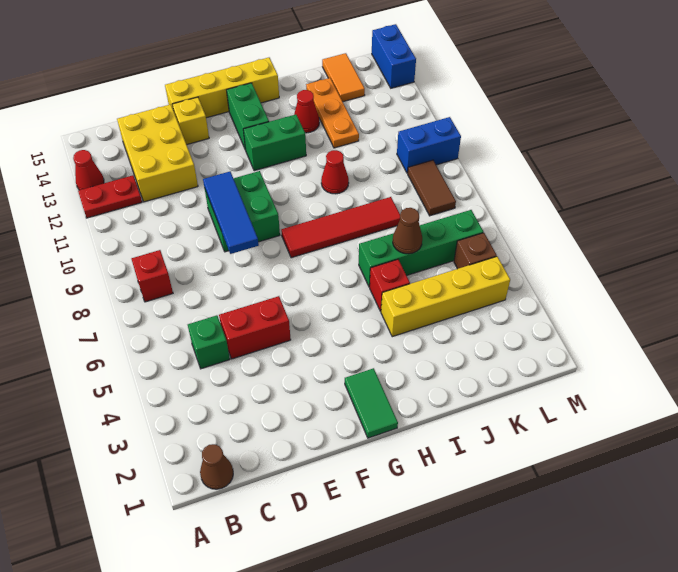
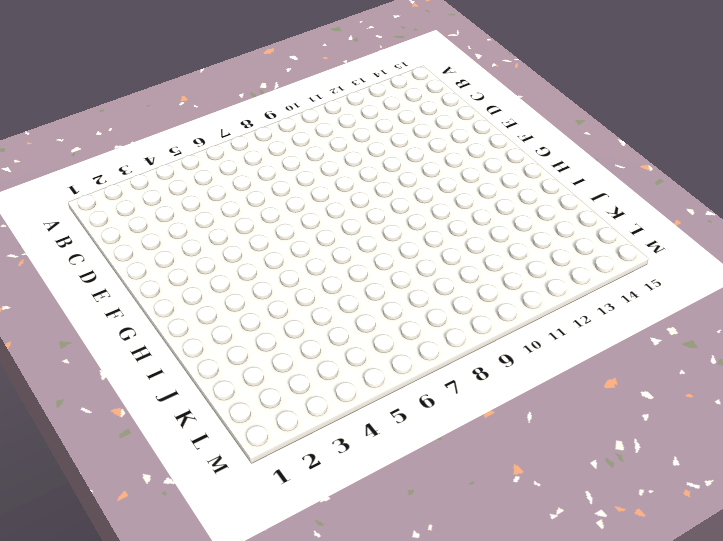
none -> red 1x2 plate [78,175,142,218]
none -> red 1x1 cone [73,150,104,190]
none -> brown 1x1 cone [200,444,233,489]

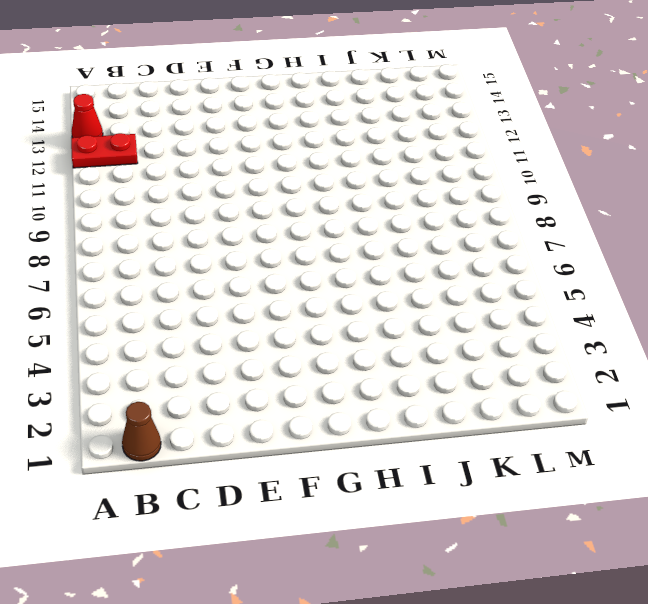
none -> red 1x1 brick [132,250,173,302]
none -> green 1x1 brick [188,315,230,369]
none -> yellow 2x3 brick [117,104,198,202]

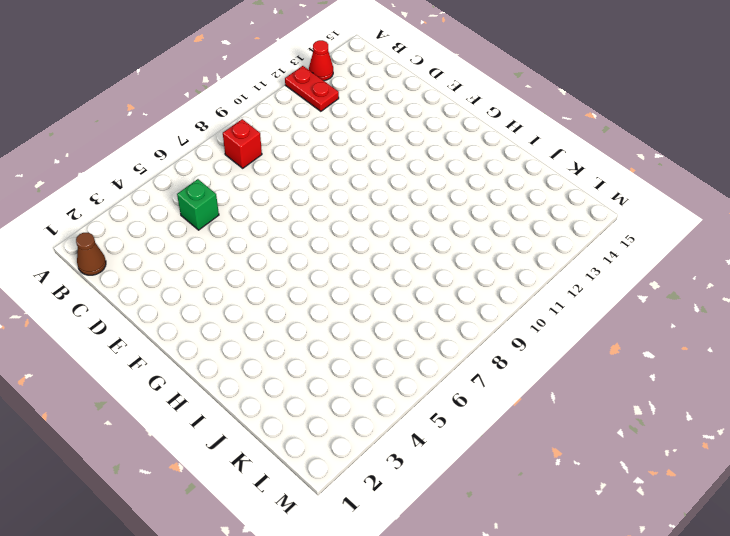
none -> yellow 2x3 brick [117,104,198,202]
none -> red 1x2 brick [219,296,291,359]
none -> green 2x2 brick [205,171,280,252]

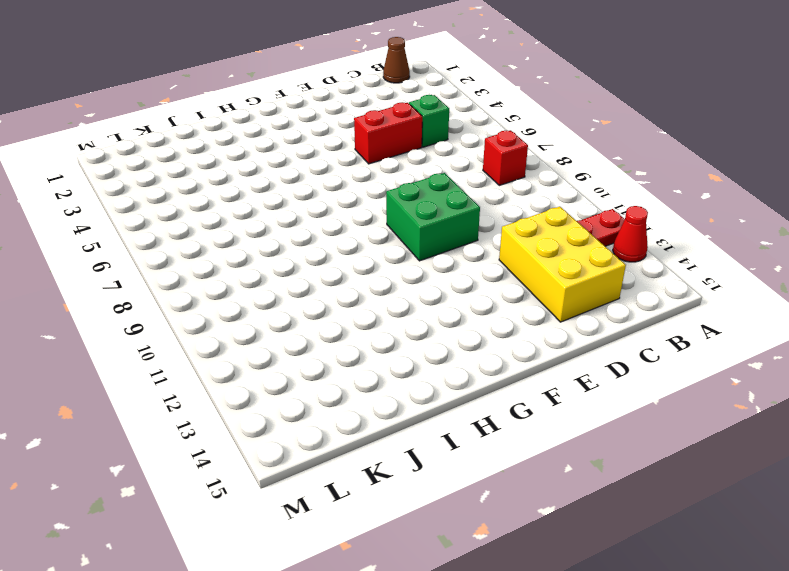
none -> yellow 1x1 brick [172,97,209,145]
none -> yellow 1x4 brick [165,58,279,118]
none -> green 1x2 tile [345,368,398,438]

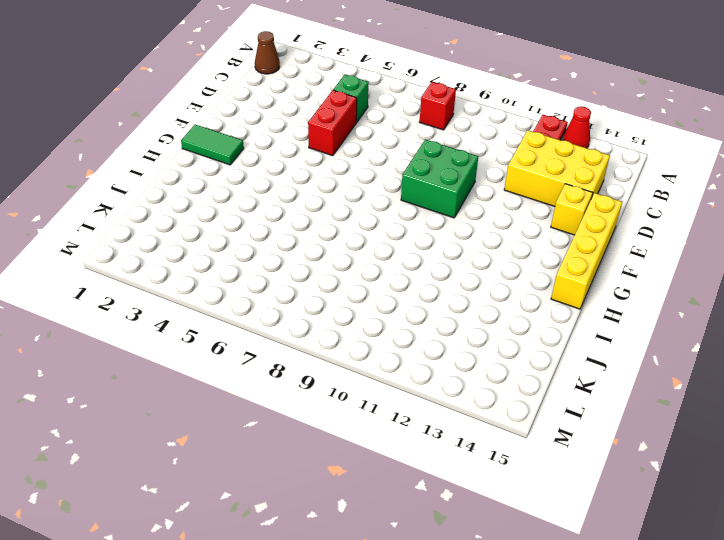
none -> red 1x4 tile [281,197,400,258]
none -> green 1x2 brick [243,115,306,171]
none -> green 1x2 brick [227,83,269,150]

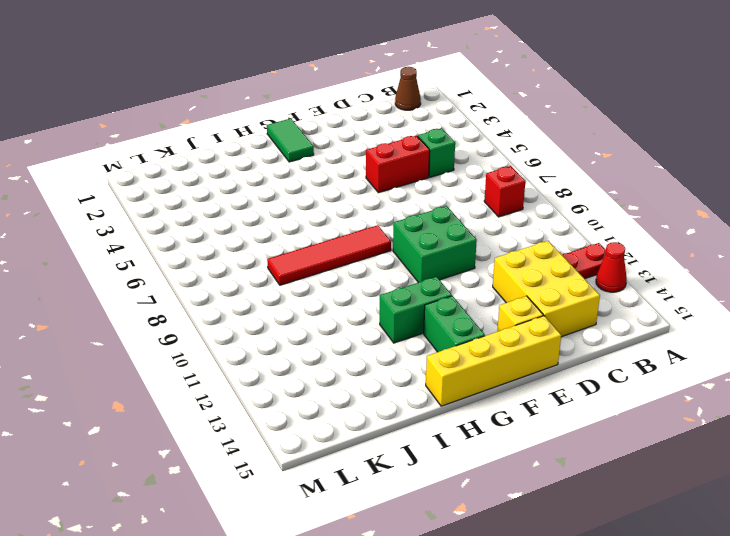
none -> yellow 1x4 brick [381,257,510,337]
none -> red 1x1 brick [370,259,410,311]
none -> green 1x4 brick [359,210,483,287]

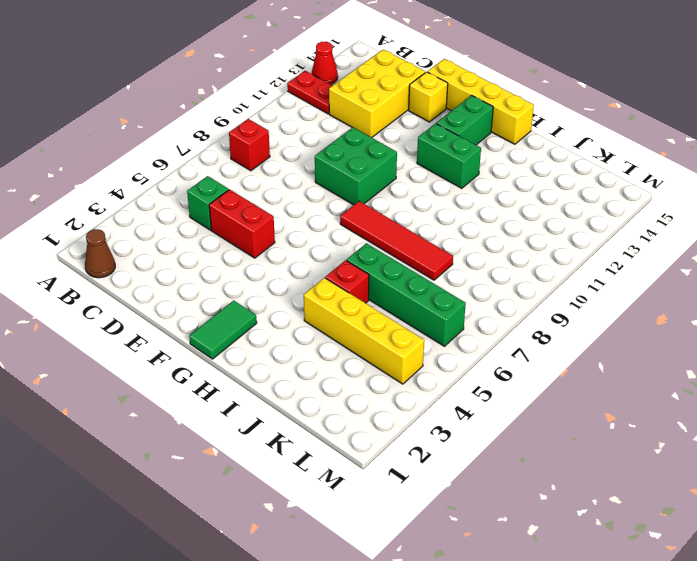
none -> red 1x1 cone [321,150,349,194]
none -> red 1x1 cone [294,90,319,133]
none -> orange 1x3 plate [306,78,359,148]

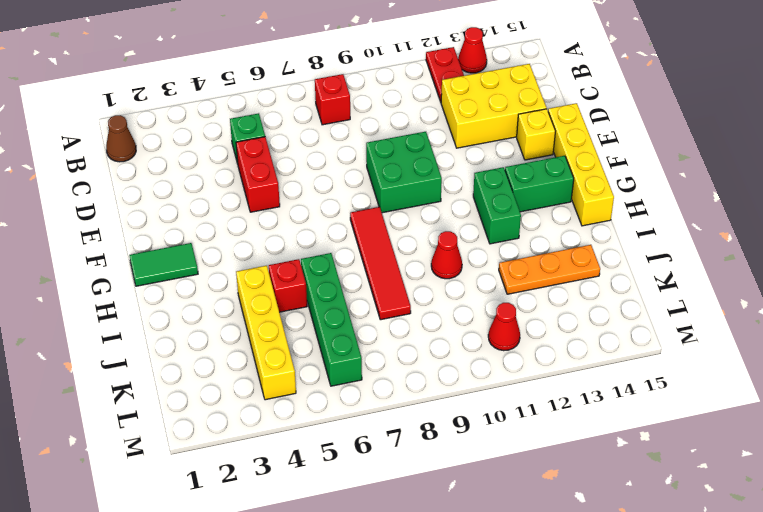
red 1x1 cone [488,303,520,351] -> red 1x1 cone moved to [294,90,319,133]
none -> orange 1x2 tile [322,53,365,102]
none -> brown 1x1 brick [454,233,497,269]
none -> brown 1x2 tile [408,160,456,216]

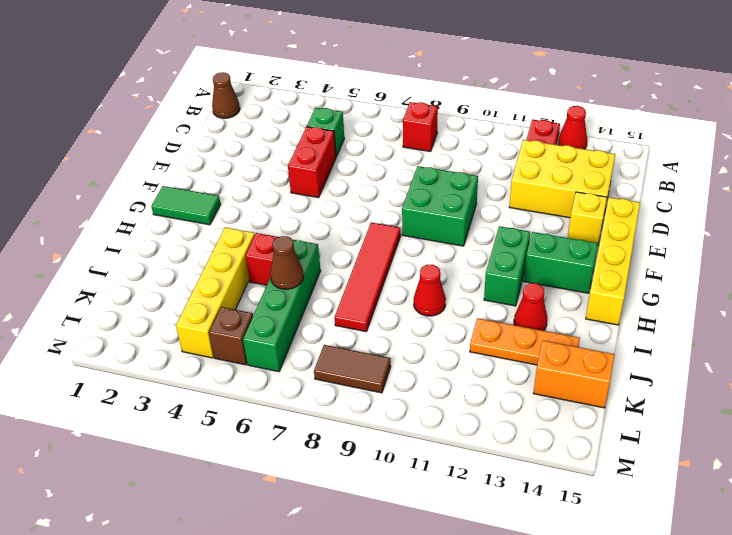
orange 1x2 brick [534,341,615,408] -> orange 1x2 tile [322,53,365,102]
none -> blue 1x2 brick [397,117,461,173]
none -> blue 1x2 brick [372,24,416,88]
none -> blue 1x3 tile [203,172,259,254]

